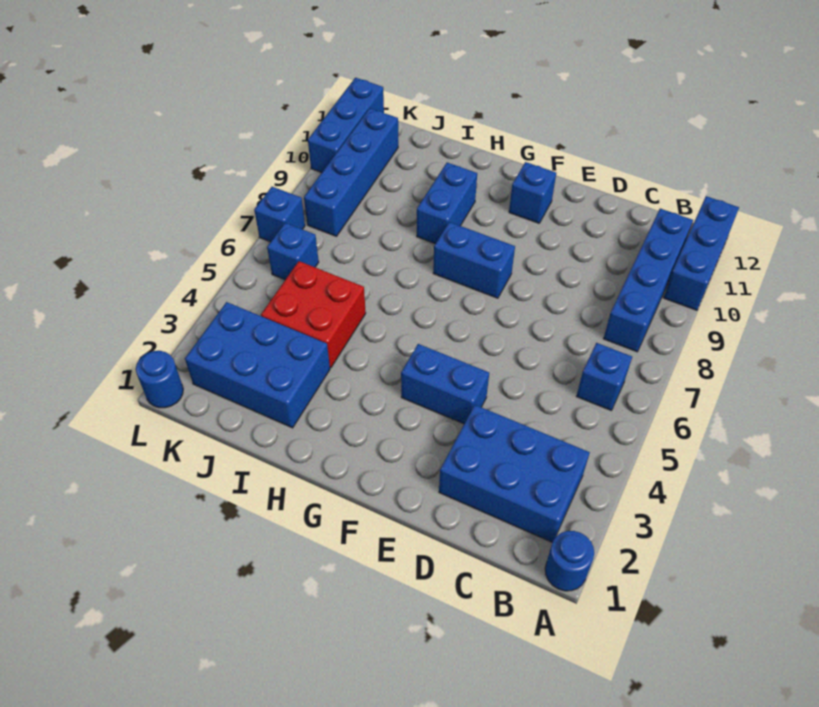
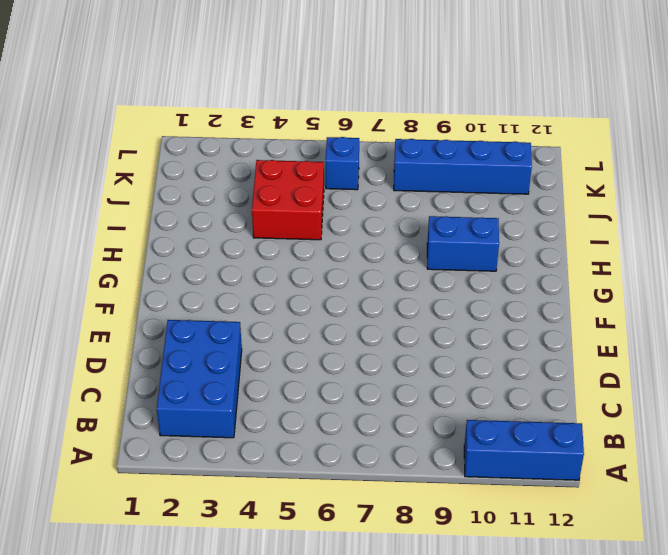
none -> blue 1x1 round brick [545,531,594,591]
none -> blue 1x1 brick [577,343,632,410]
none -> blue 1x4 brick [604,209,693,352]

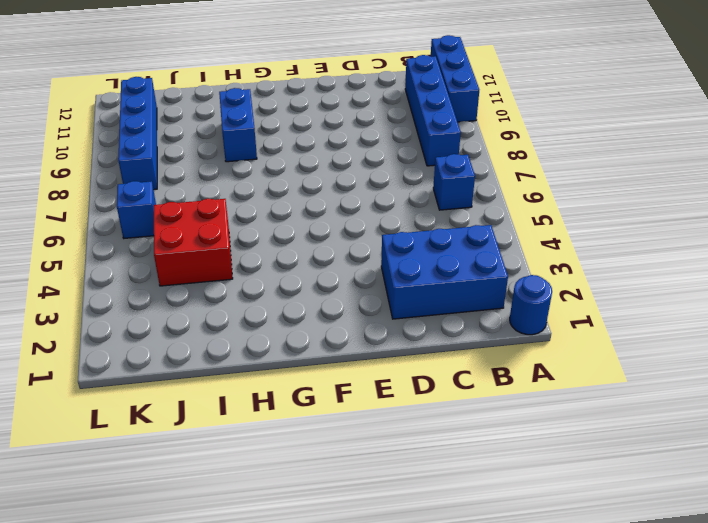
none -> blue 1x2 brick [401,344,489,424]
none -> blue 1x2 brick [433,222,515,298]
none -> blue 1x1 brick [509,162,556,223]

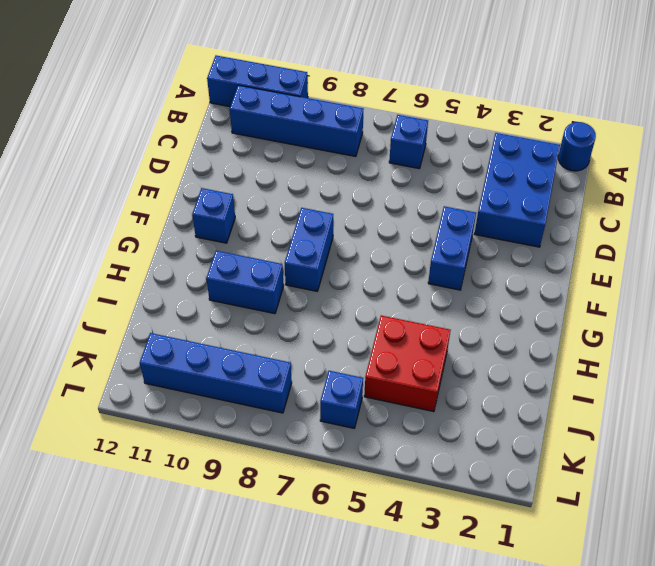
none -> blue 2x3 brick [185,302,330,428]
none -> blue 1x1 round brick [136,351,183,408]
none -> blue 1x1 brick [254,187,305,242]

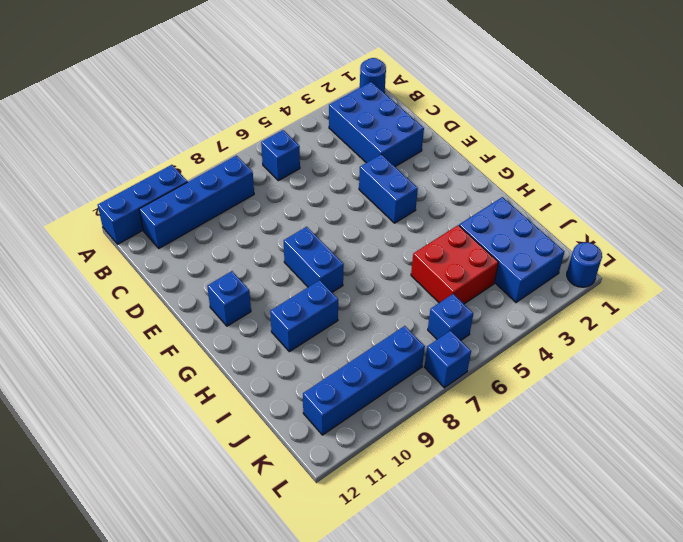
none -> blue 1x3 brick [308,78,384,172]

